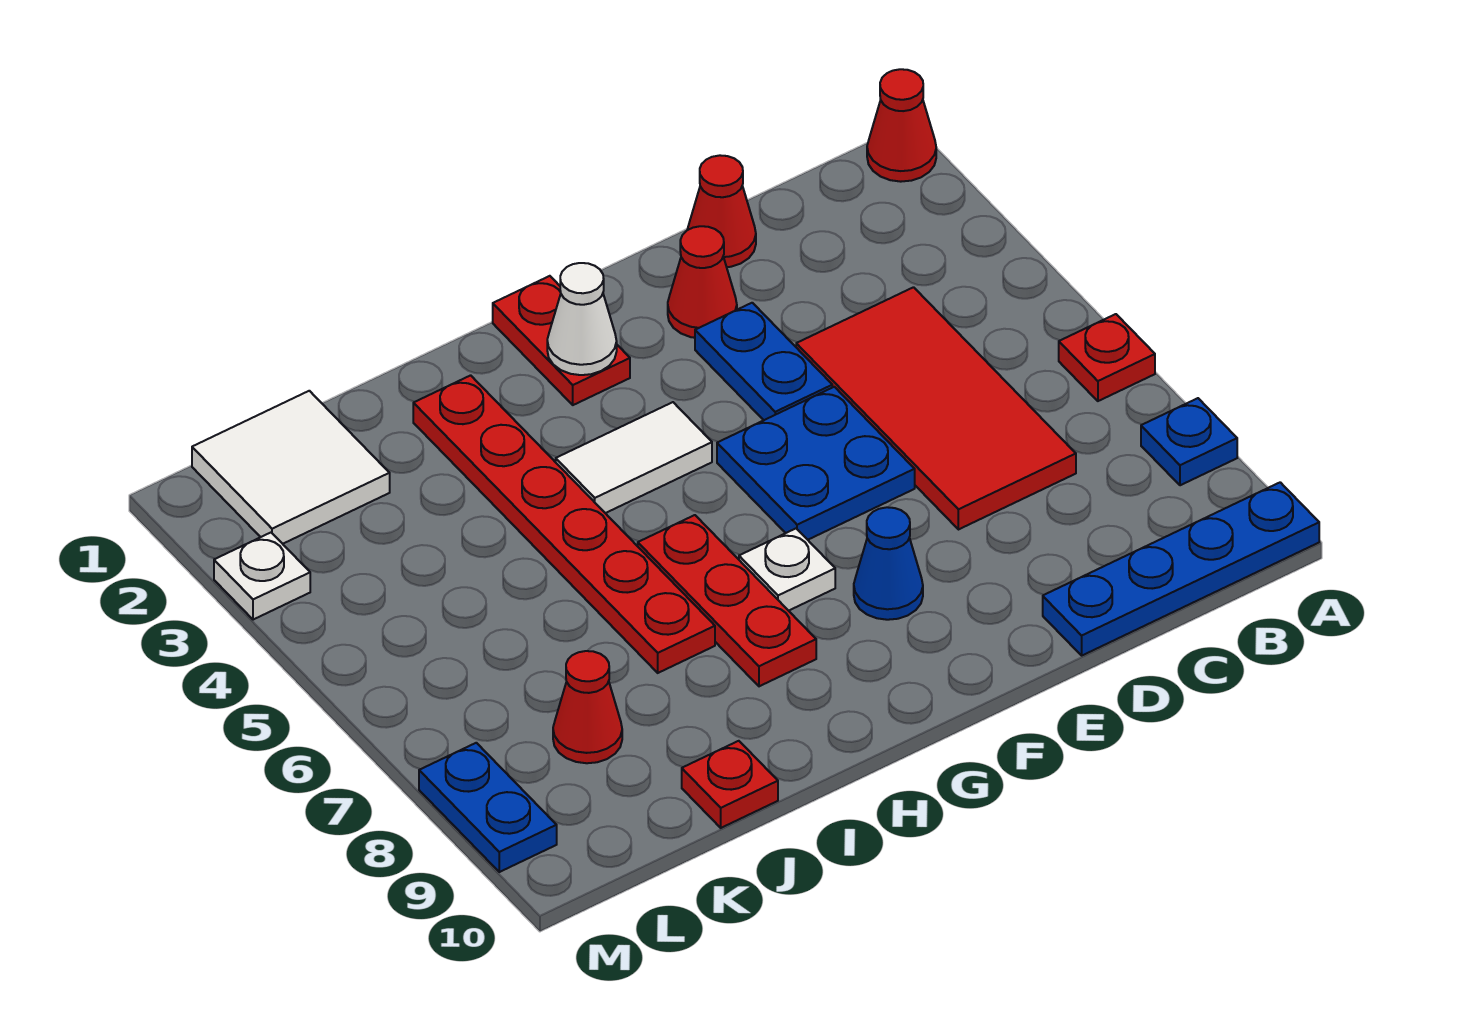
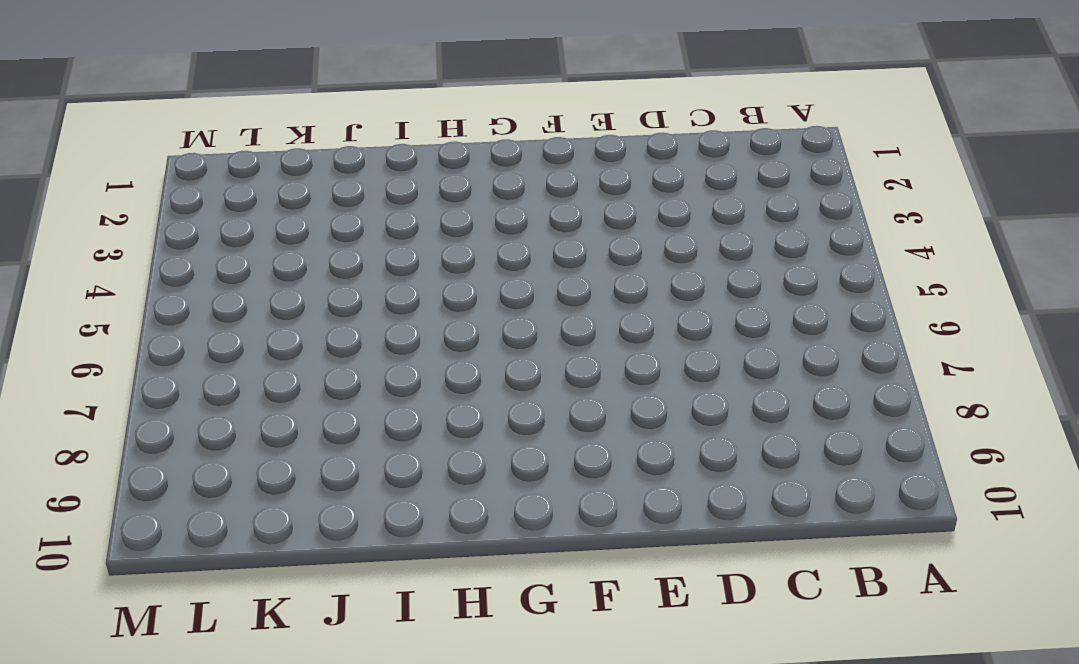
none -> red 1x1 cone [867,69,936,182]
none -> red 1x1 plate [1059,314,1155,401]
none -> blue 1x1 plate [1141,398,1237,485]

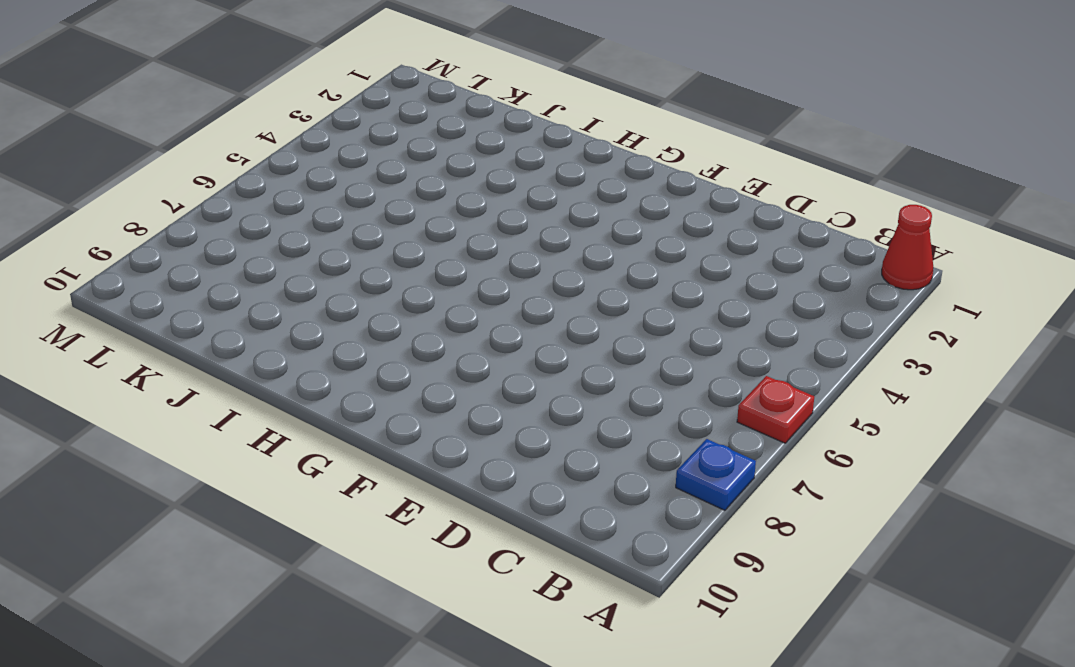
none -> blue 1x4 plate [1043,482,1319,655]
none -> red 2x4 tile [796,287,1076,530]
none -> red 1x1 cone [687,155,756,267]

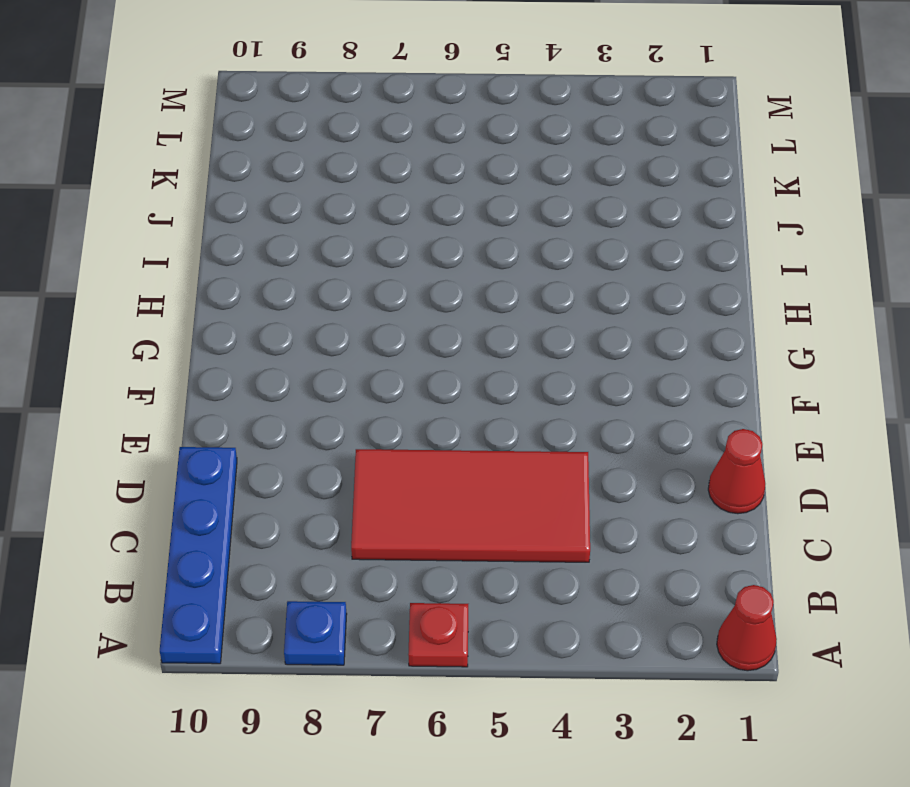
none -> red 1x1 cone [668,226,737,338]
none -> blue 1x2 plate [695,303,832,420]
none -> blue 2x2 plate [717,387,915,540]

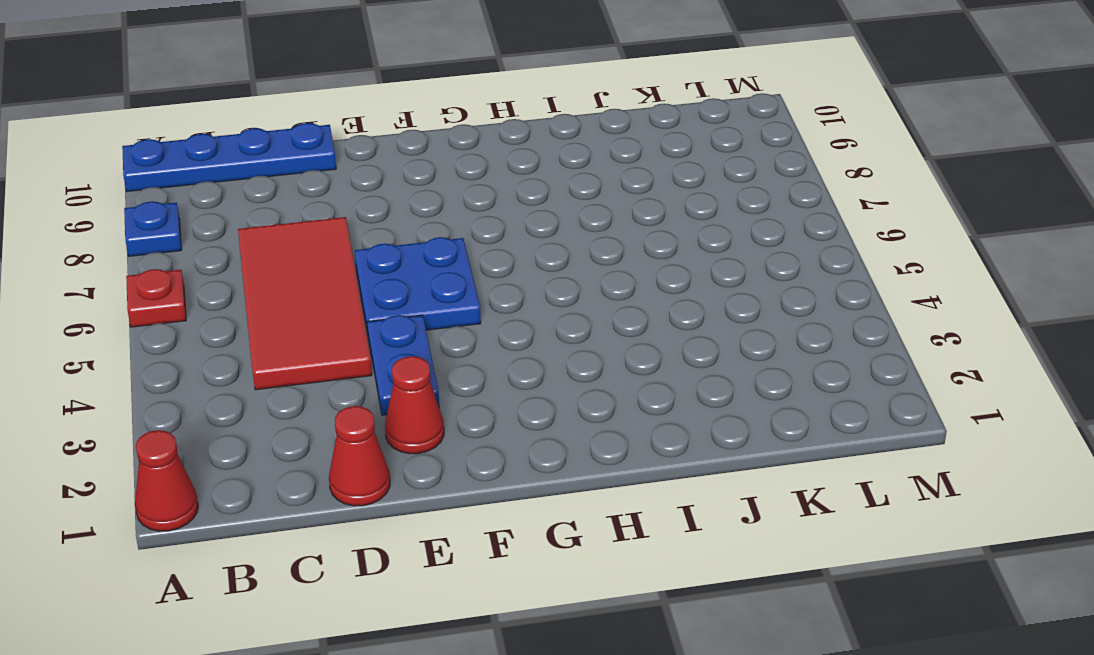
none -> blue 1x1 cone [854,507,923,620]
none -> red 1x2 plate [493,276,630,405]
none -> white 1x2 tile [556,402,712,513]

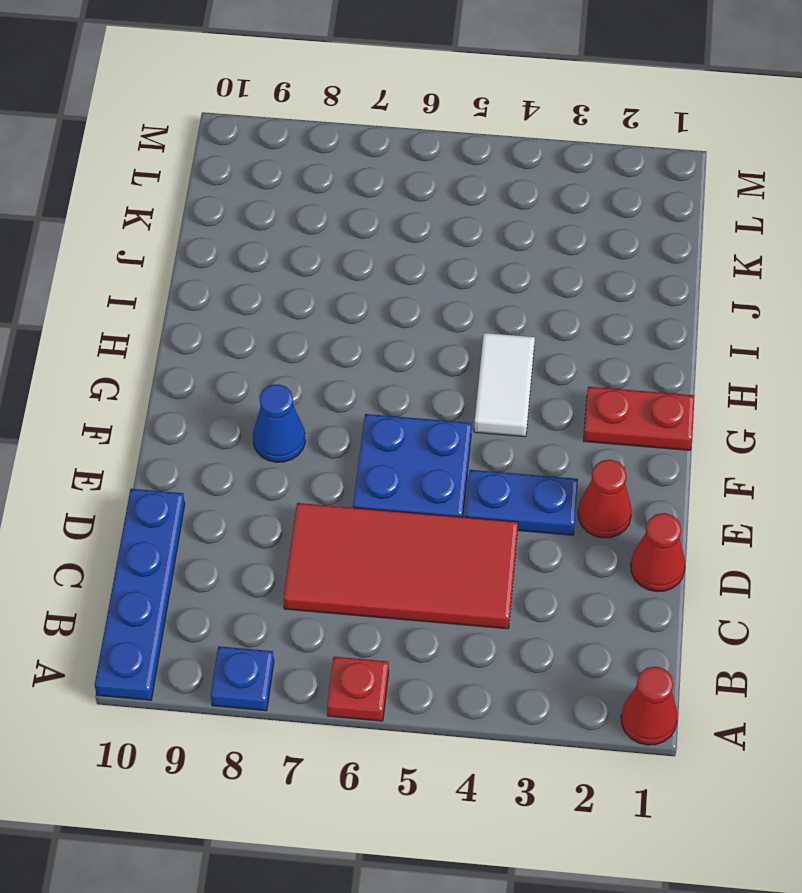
none -> white 1x1 plate [739,529,835,611]
none -> red 1x3 plate [638,515,816,686]
none -> red 1x6 plate [413,375,715,673]

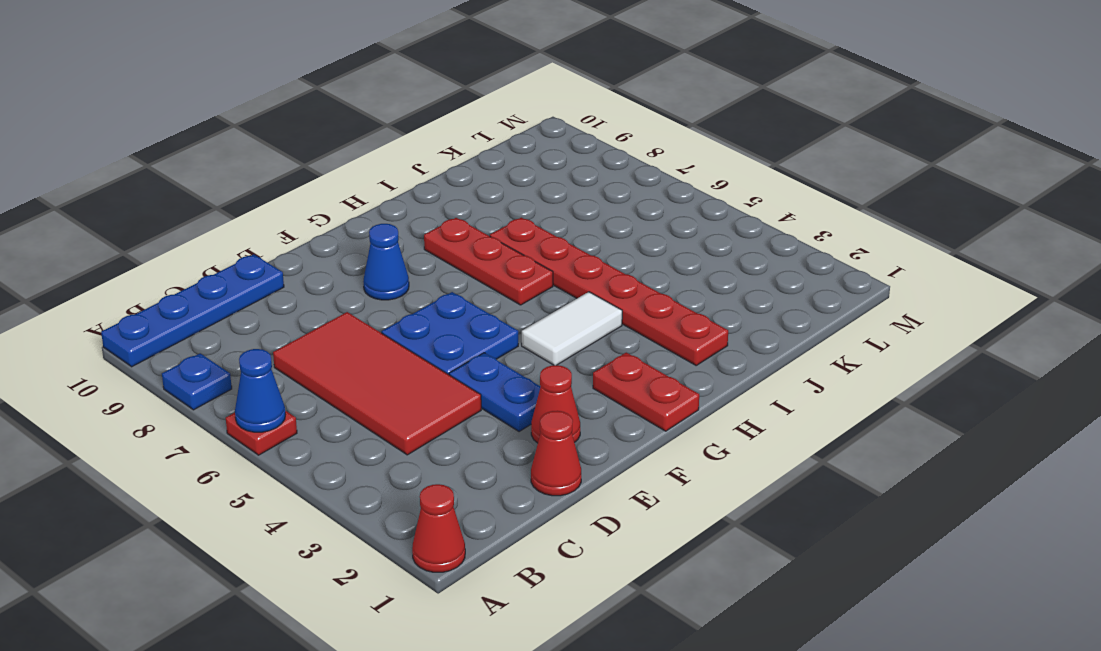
blue 1x1 cone [235,349,285,432] -> none
none -> white 1x1 plate [739,529,835,611]
none -> red 1x1 plate [682,741,778,828]
none -> white 2x2 tile [192,391,390,544]

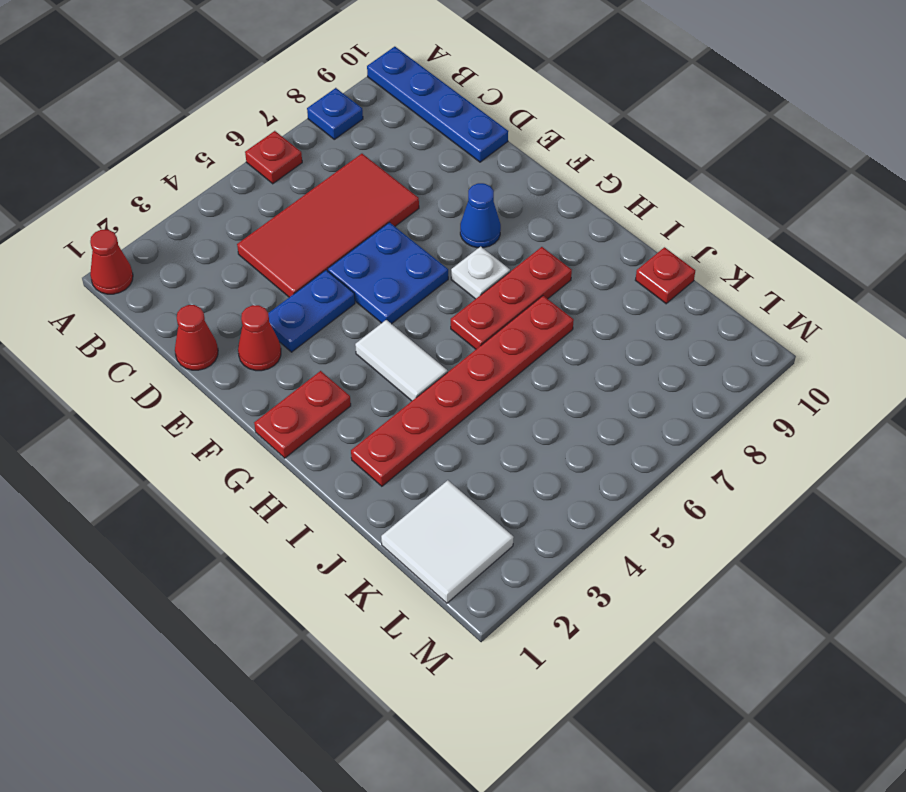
none -> red 1x1 cone [553,651,622,763]
none -> white 1x1 plate [214,533,310,620]
none -> blue 1x2 plate [419,743,557,872]

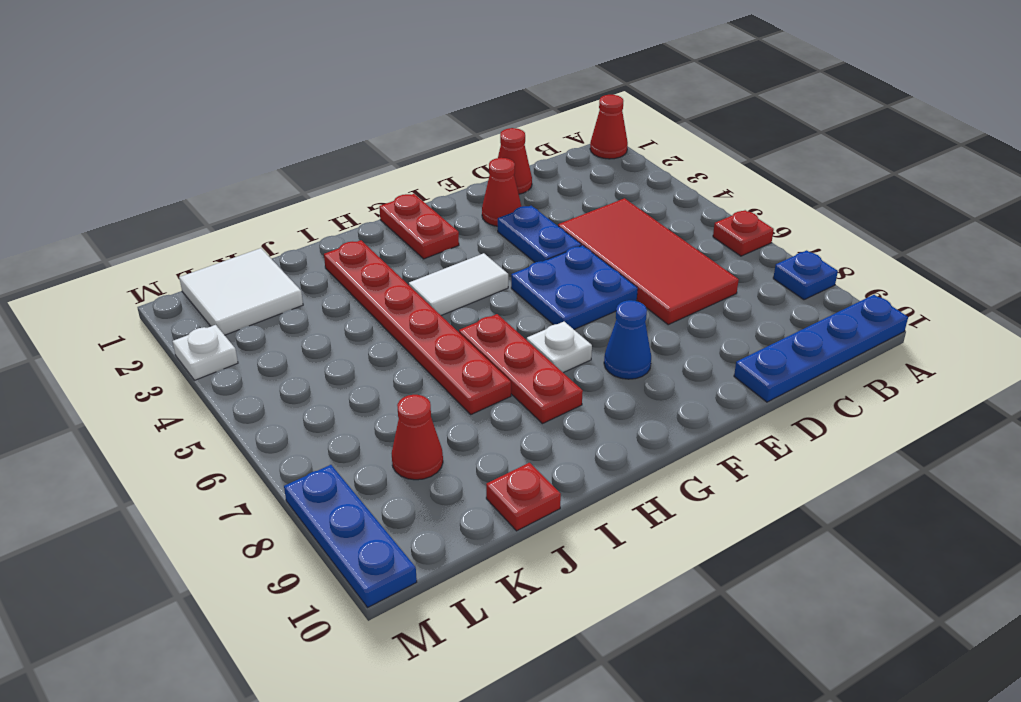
blue 1x3 plate [284,465,417,608] -> blue 1x2 plate [419,743,557,872]
none -> white 1x1 cone [547,263,617,375]

